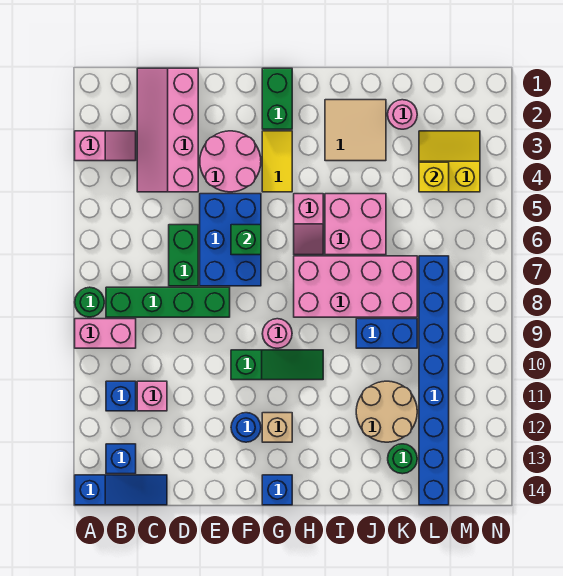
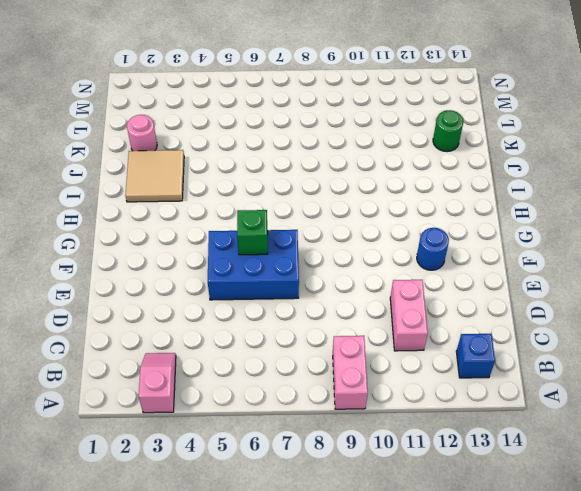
pink 1x2 brick [390,280,428,351] -> pink 1x1 brick [137,381,167,411]
none -> green 1x1 round brick [75,287,104,317]
none -> blue 1x3 slope [75,475,167,505]
none -> green 1x4 brick [106,287,230,317]
none -> blue 1x1 brick [106,381,136,411]

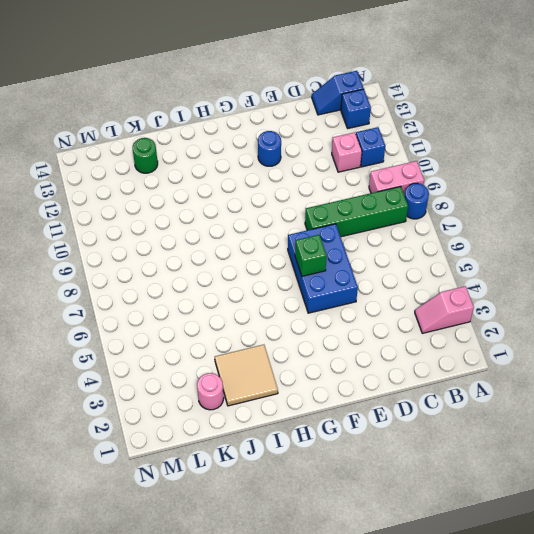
blue 1x1 round brick [405,183,429,219] -> green 1x1 round brick [75,287,104,317]
blue 1x2 slope [312,71,364,115] -> blue 1x3 slope [75,475,167,505]
none -> pink 2x4 slope [137,68,198,192]
none -> green 1x2 brick [169,225,198,286]
none -> pink 2x2 round brick [200,131,261,192]
none -> green 1x3 slope [231,350,323,380]

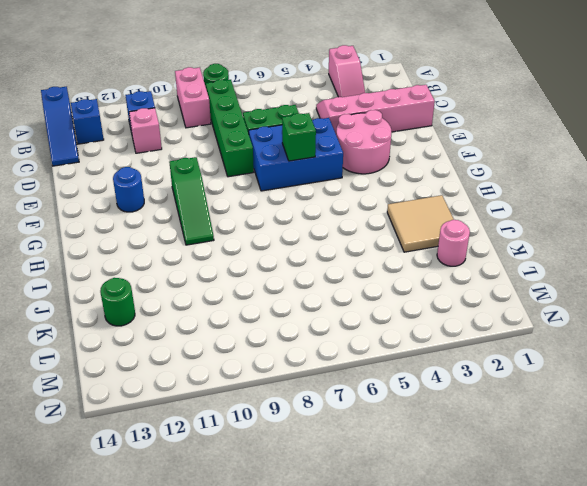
none -> green 1x2 brick [262,68,292,129]
none -> yellow 1x2 tile [262,131,292,192]
none -> pink 1x1 round brick [262,319,292,348]
none -> tan 1x1 brick [262,413,292,442]

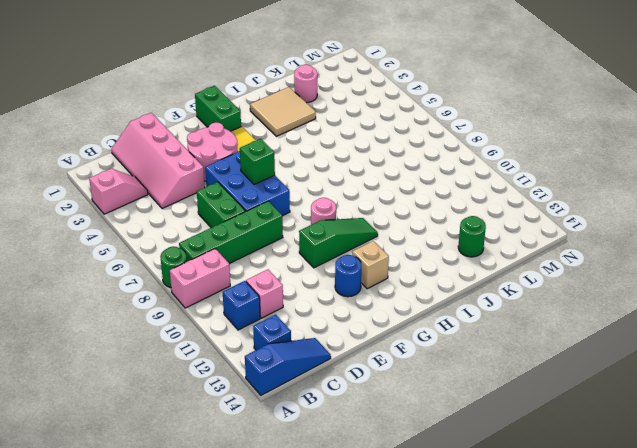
none -> blue 1x1 brick [262,475,292,505]
none -> pink 1x2 slope [294,194,323,255]
none -> pink 2x4 brick [294,256,417,317]
none -> pink 2x2 brick [325,194,386,255]

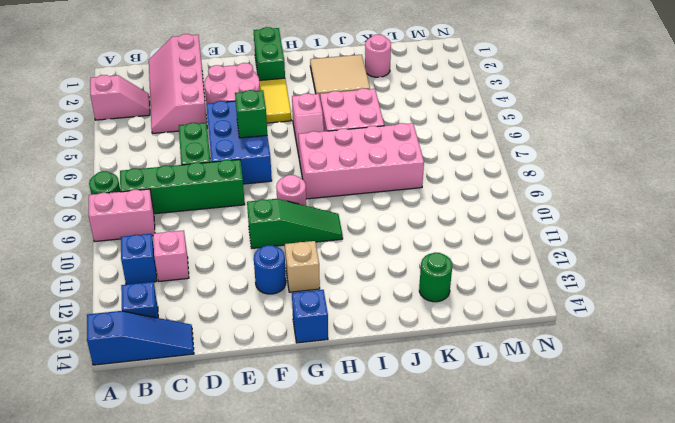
none -> blue 1x2 brick [356,319,417,348]
none -> tan 2x2 round brick [356,381,417,442]
none -> yellow 2x2 slope [419,131,480,192]
none -> blue 1x8 brick [419,256,449,505]

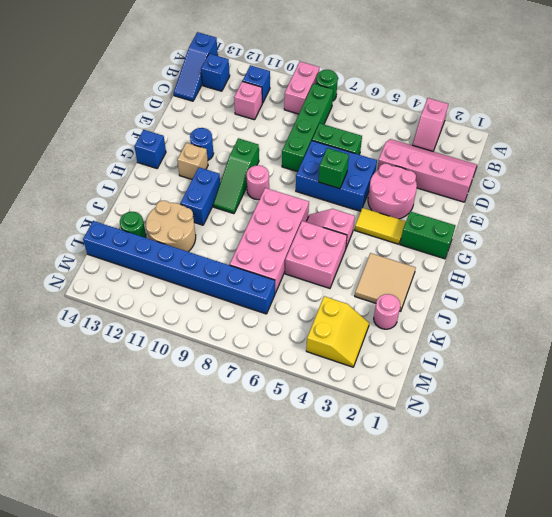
blue 1x2 brick [180,167,220,225] -> blue 1x2 brick moved to [356,319,417,348]
none -> yellow 1x1 brick [419,162,449,192]

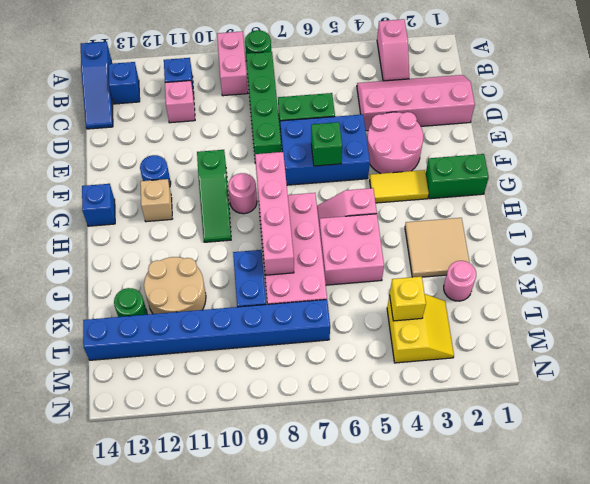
pink 1x4 brick [255,152,294,275] -> none

